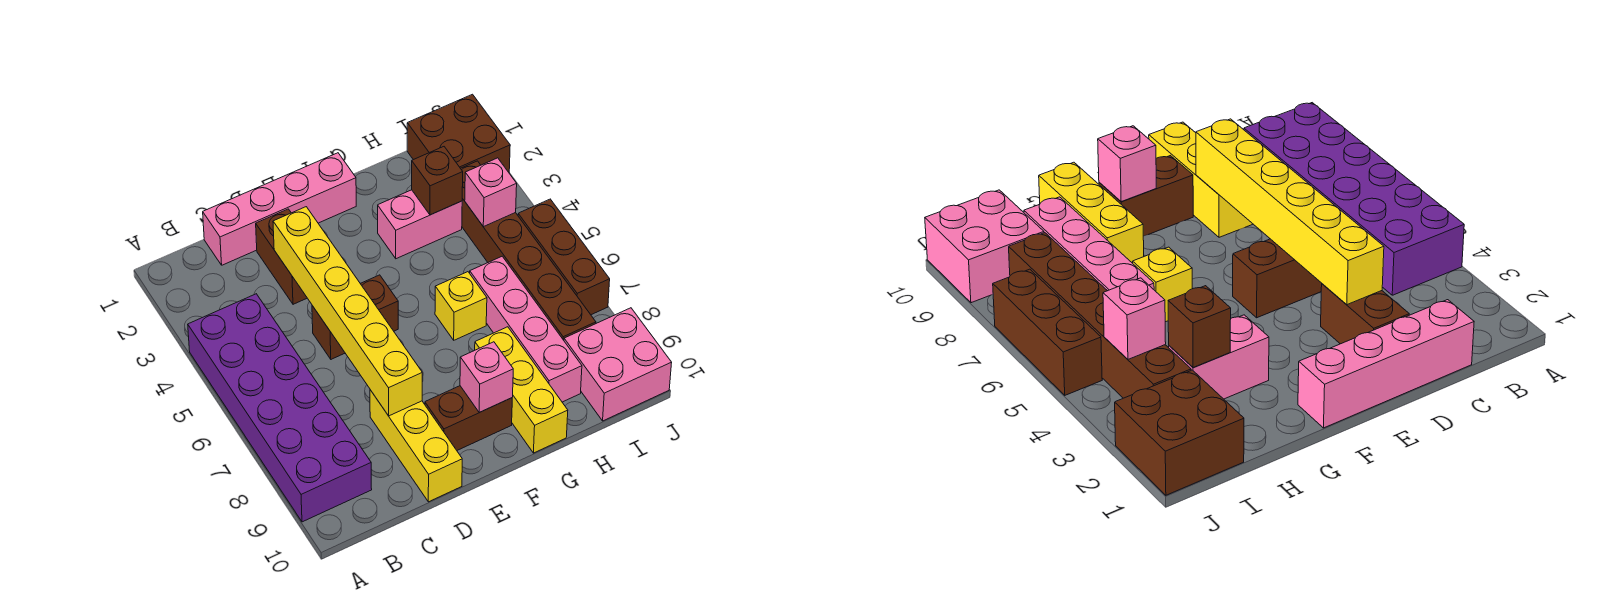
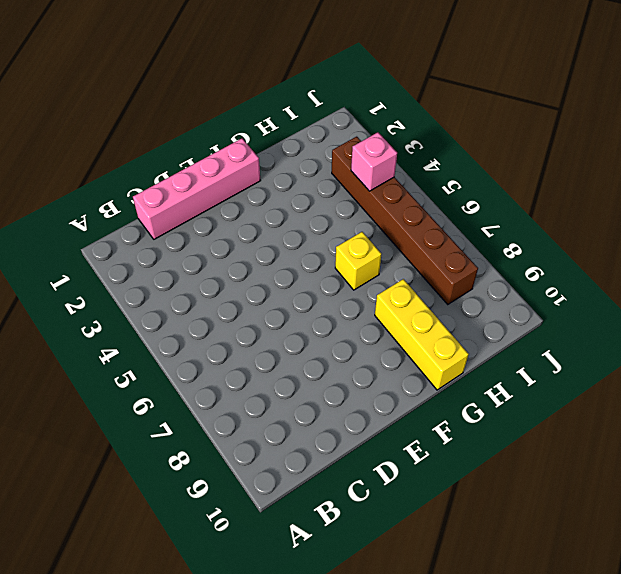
none -> purple 2x6 brick [188,294,372,522]
none -> brown 1x2 brick [256,209,307,304]
none -> brown 1x2 brick [312,275,398,359]

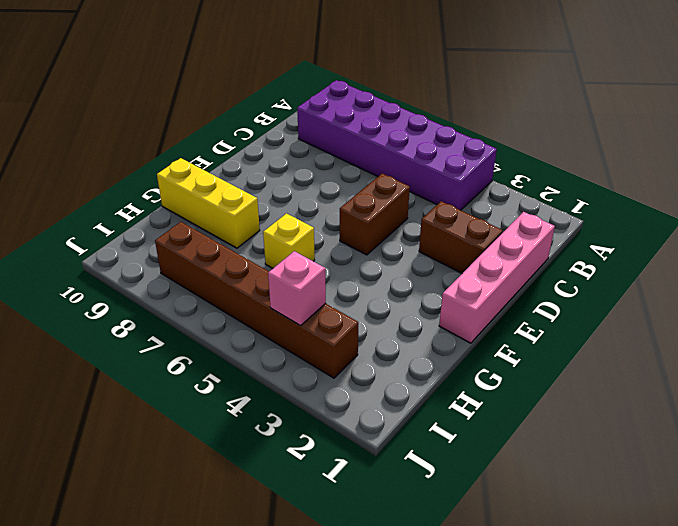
none -> yellow 1x3 brick [370,390,462,502]
none -> brown 1x2 brick [425,386,512,450]
none -> pink 1x2 brick [378,190,462,259]

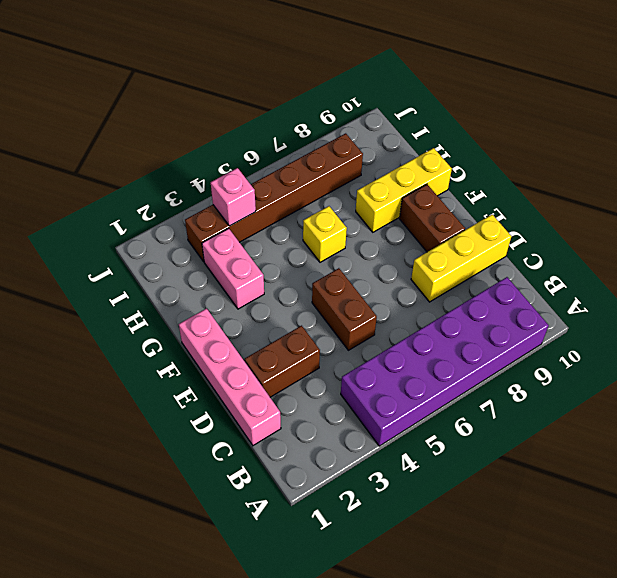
none -> pink 1x4 brick [470,256,582,402]
none -> brown 2x2 brick [407,94,510,172]
none -> pink 2x2 brick [564,308,672,421]

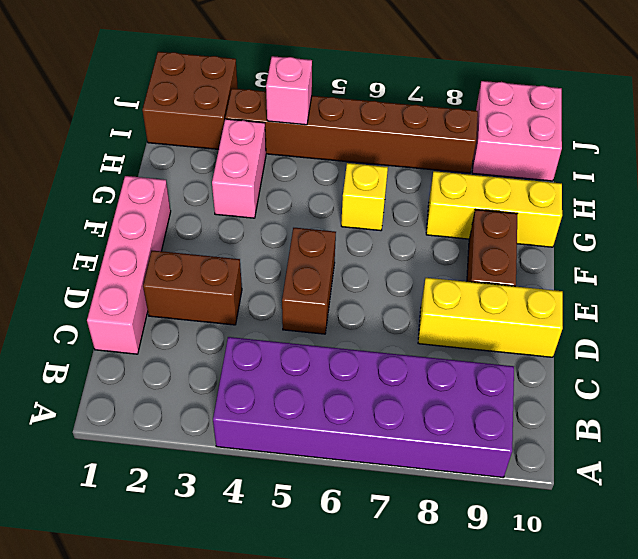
none -> pink 1x4 brick [470,256,582,402]
none -> brown 1x3 brick [518,199,610,315]
none -> yellow 1x6 brick [273,207,422,416]

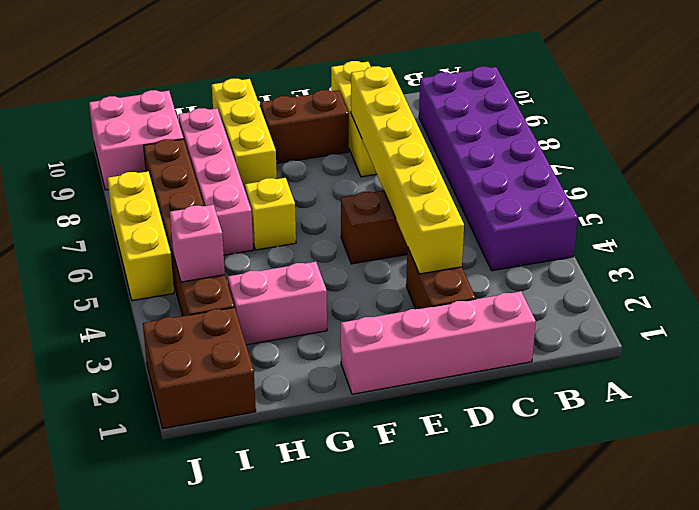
yellow 1x3 brick [107,171,174,301] -> brown 1x3 brick [518,199,610,315]
none -> pink 1x1 brick [460,342,513,413]
none -> brown 1x1 brick [412,147,463,215]

